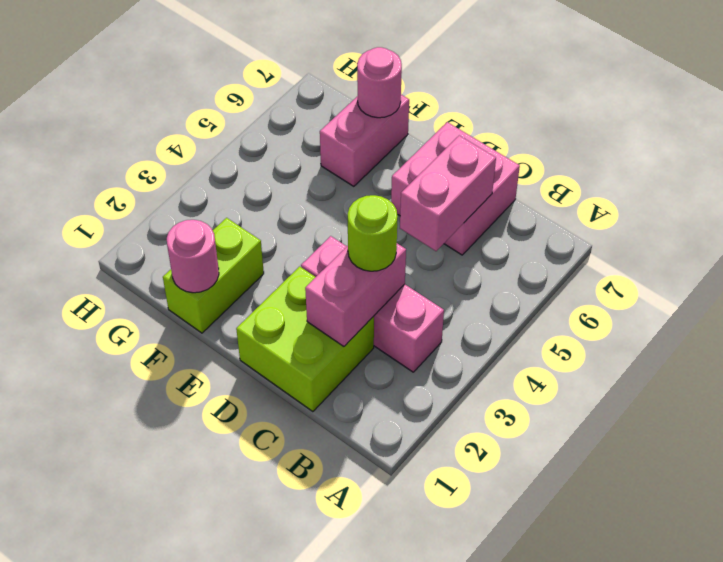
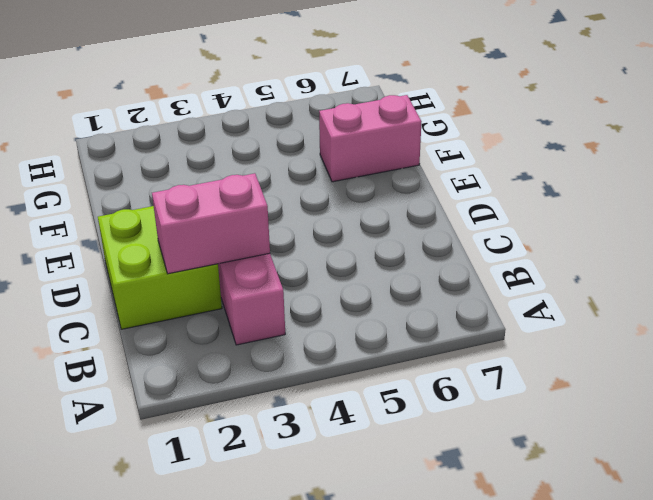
none -> pink 2x2 brick [391,122,520,255]
none -> lime 1x2 brick [163,218,264,333]

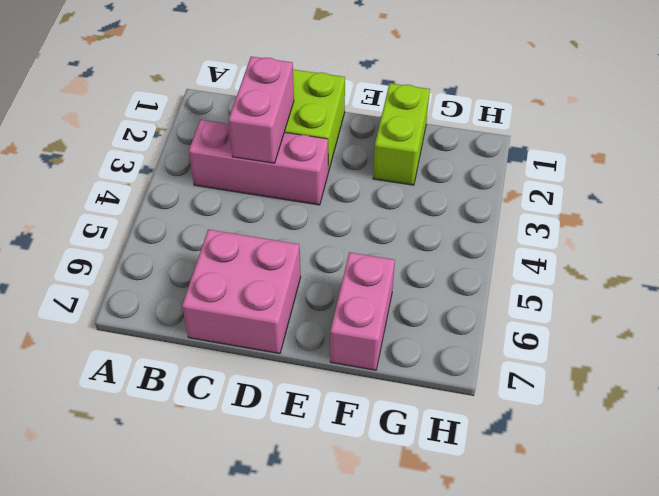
none -> pink 1x2 brick [400,136,496,251]
none -> pink 1x1 round brick [167,220,219,293]

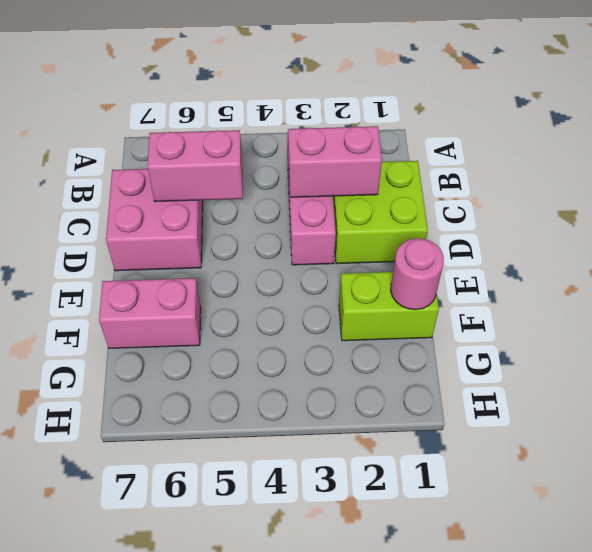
none -> pink 1x1 round brick [357,47,402,118]
none -> lime 1x1 round brick [348,195,398,271]

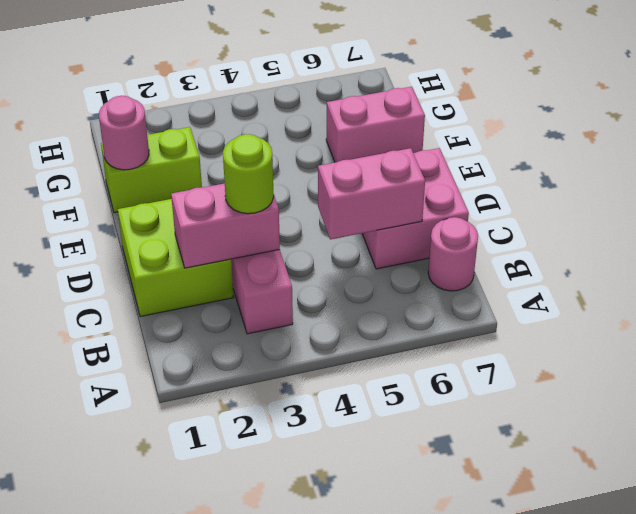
pink 1x1 round brick [428,217,478,291] -> pink 1x1 round brick moved to [357,47,402,118]

